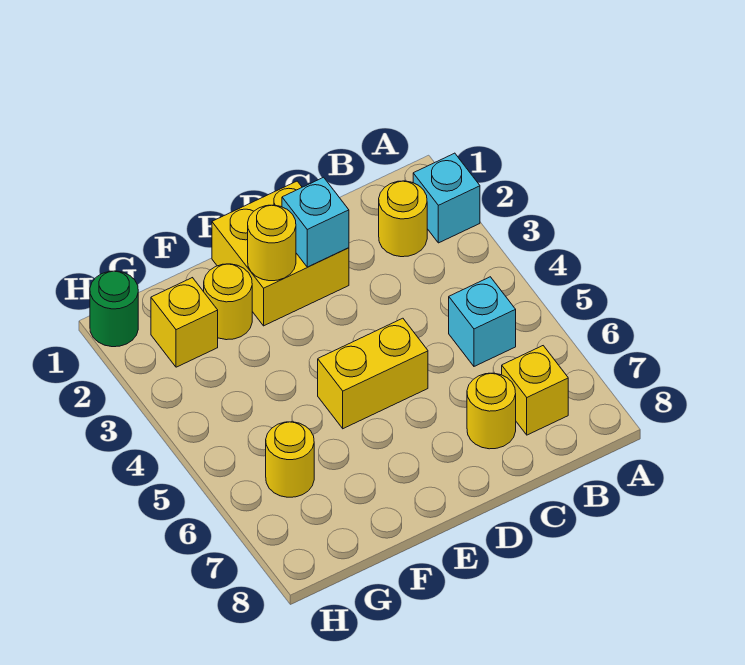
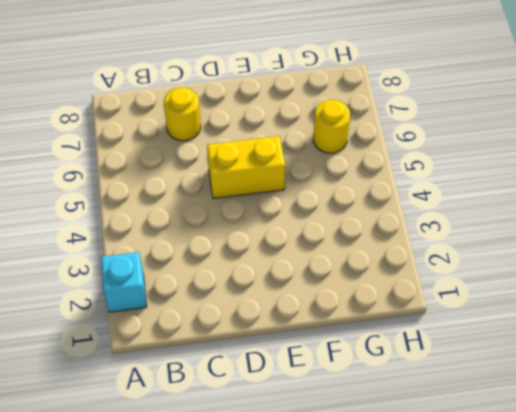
none -> yellow 1x1 round brick [379,181,427,257]
none -> cyan 1x1 brick [449,277,516,366]
none -> yellow 1x1 brick [502,346,568,435]

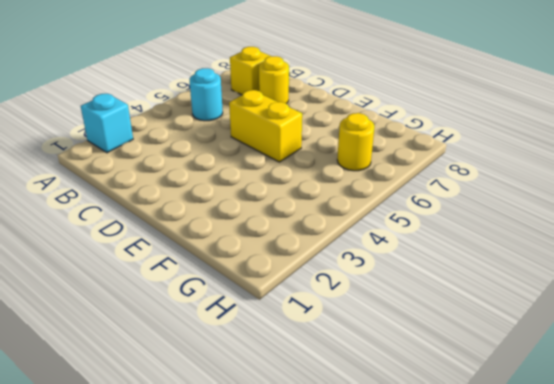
cyan 1x1 round brick [190,68,223,121] -> cyan 1x1 brick [449,277,516,366]
none -> yellow 1x1 round brick [379,181,427,257]
none -> yellow 2x2 brick [212,181,349,326]
none -> yellow 1x1 round brick [204,264,252,340]

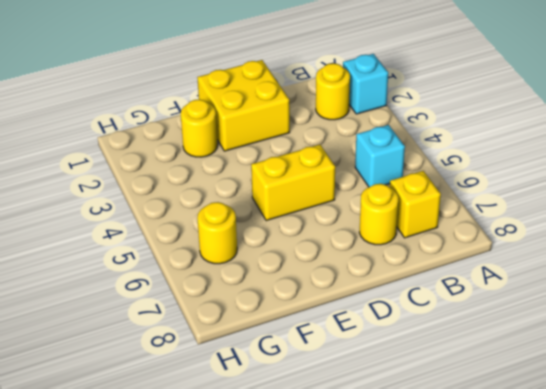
none -> yellow 1x1 brick [151,278,218,367]
none -> green 1x1 round brick [90,271,138,347]
none -> cyan 1x1 brick [282,177,349,267]

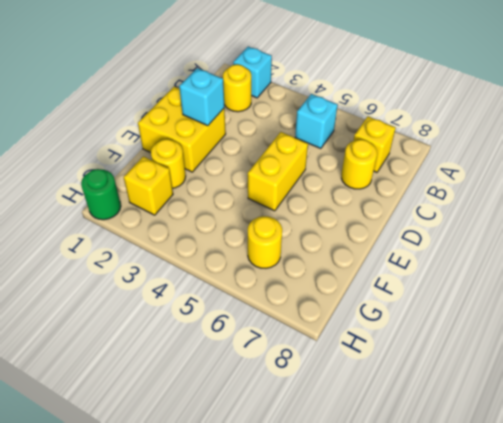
none -> yellow 1x1 round brick [248,205,296,281]

